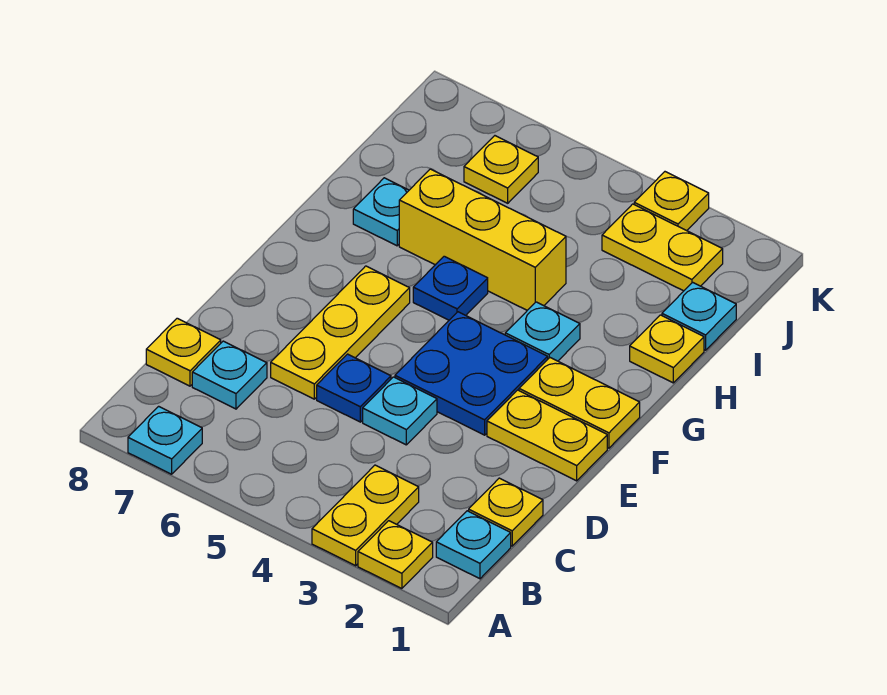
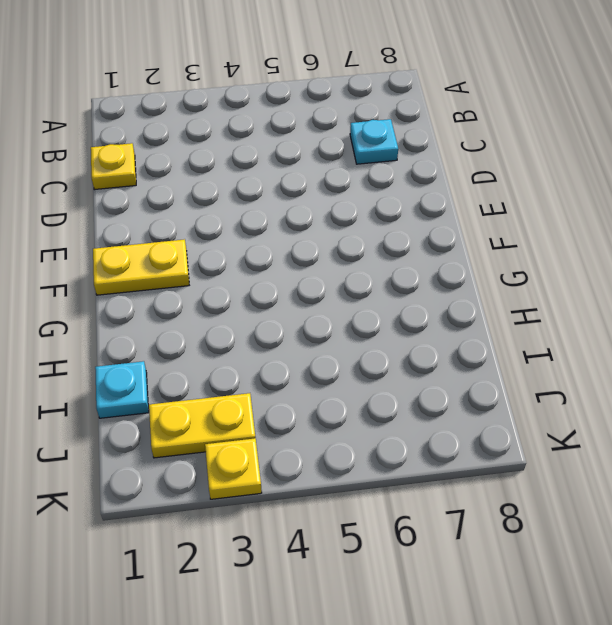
none -> yellow 1x1 plate [358,521,433,589]
none -> yellow 1x2 plate [312,465,419,566]
none -> cyan 1x1 plate [128,406,202,474]

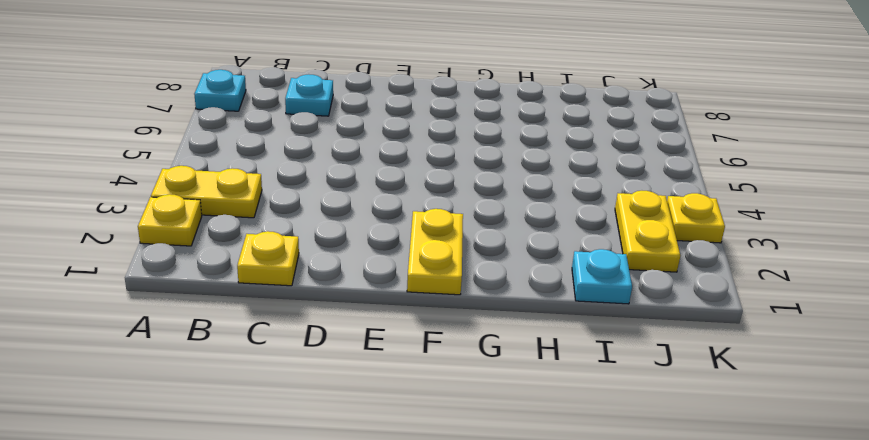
none -> cyan 1x1 plate [436,511,511,579]
none -> yellow 1x1 plate [146,318,221,386]
none -> cyan 1x1 plate [363,377,437,445]

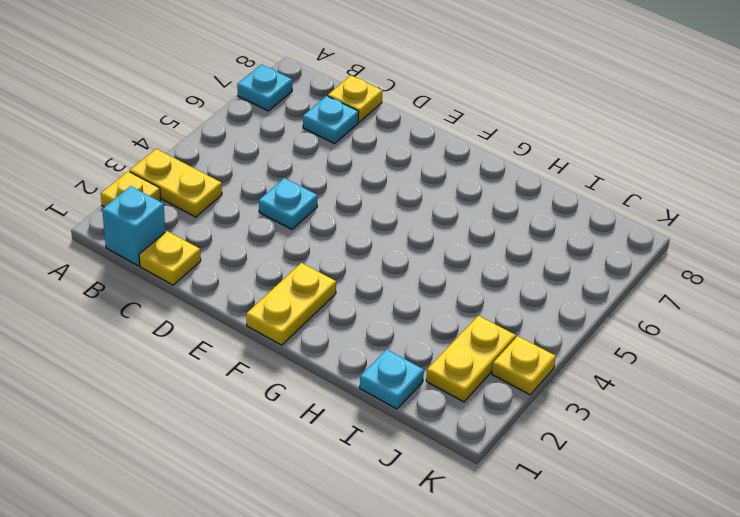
cyan 1x1 brick [102,186,165,266] -> cyan 1x1 plate [436,511,511,579]
none -> blue 1x1 plate [317,354,391,422]
none -> yellow 1x3 plate [271,266,410,399]
none -> yellow 1x2 plate [487,390,607,481]

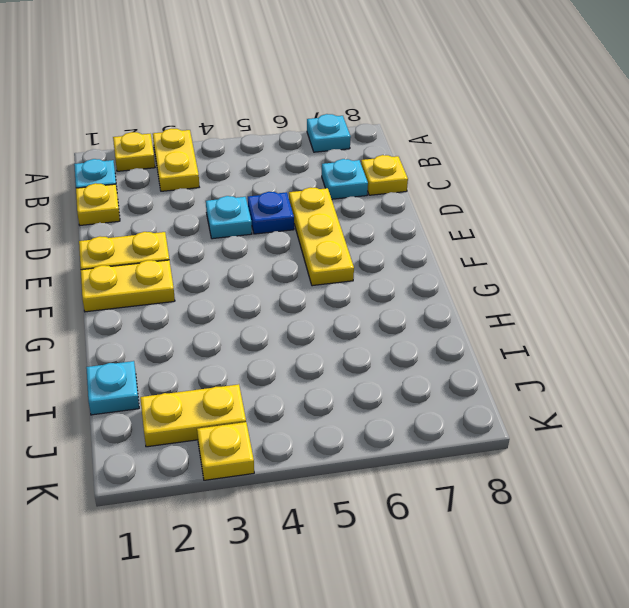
none -> blue 2x2 plate [395,312,548,435]
none -> cyan 1x1 plate [505,302,580,361]
none -> blue 1x1 plate [413,256,488,320]

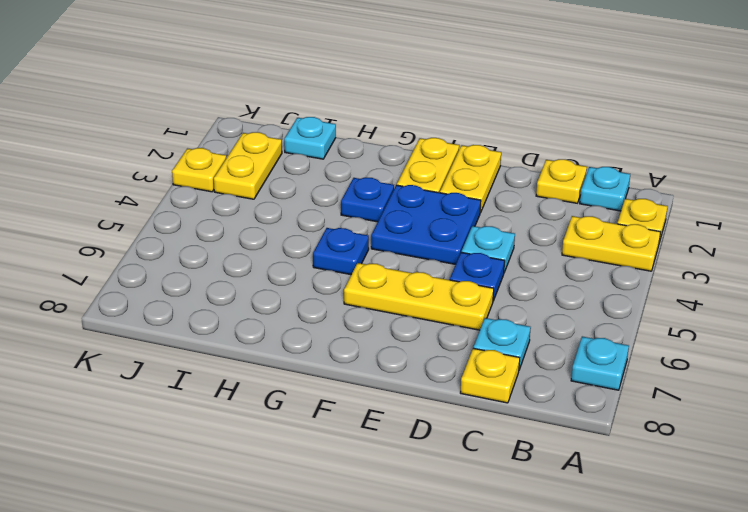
blue 1x1 plate [341,177,394,222] -> cyan 1x1 plate [505,302,580,361]
none -> yellow 1x1 plate [630,315,704,383]
none -> yellow 1x3 brick [399,169,566,310]
none -> cyan 1x1 plate [353,178,409,246]

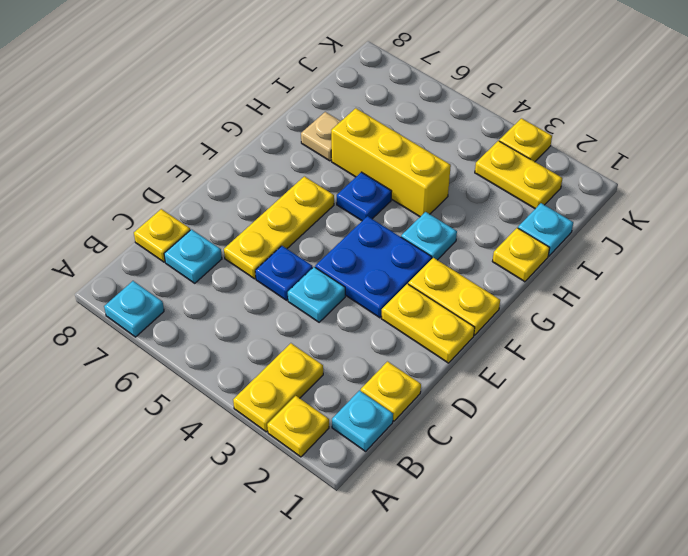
tan 1x1 plate [301,112,341,161] -> cyan 1x1 plate [353,178,409,246]
none -> yellow 1x1 plate [464,136,538,203]

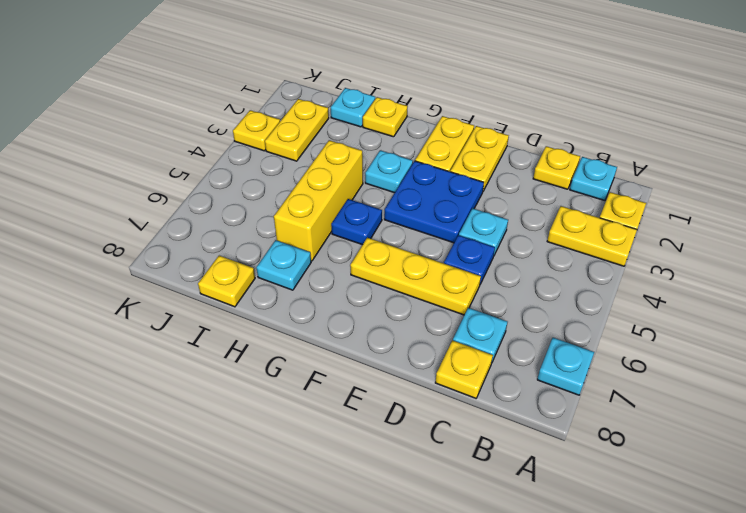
yellow 1x1 plate [198,256,255,307] -> yellow 1x1 plate moved to [464,136,538,203]

